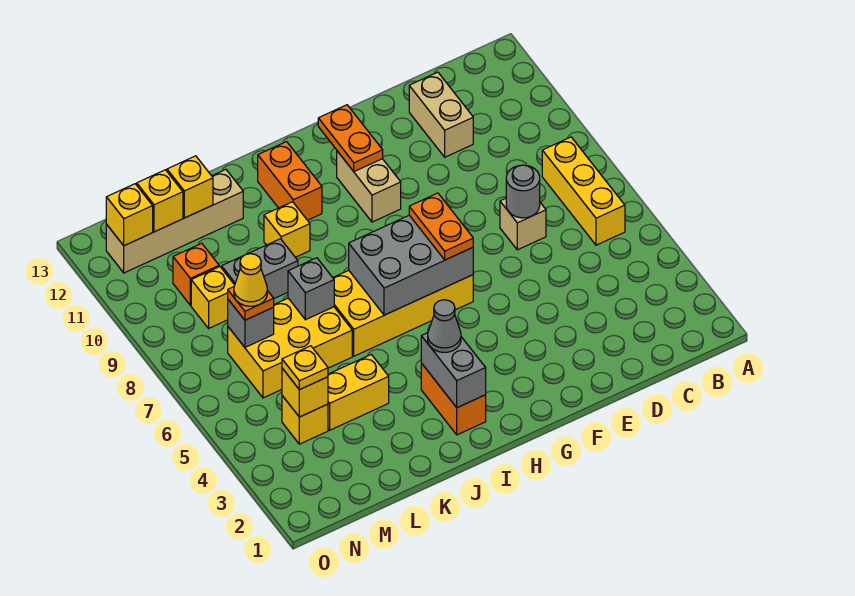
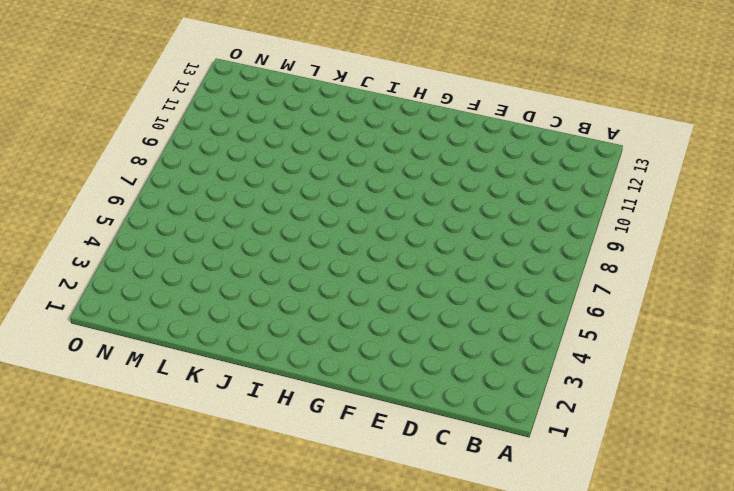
none -> yellow 1x3 brick [542,137,625,245]
none -> tan 1x1 brick [500,198,546,250]
none -> tan 1x2 brick [409,72,473,157]
none -> yellow 2x4 brick [333,270,473,356]

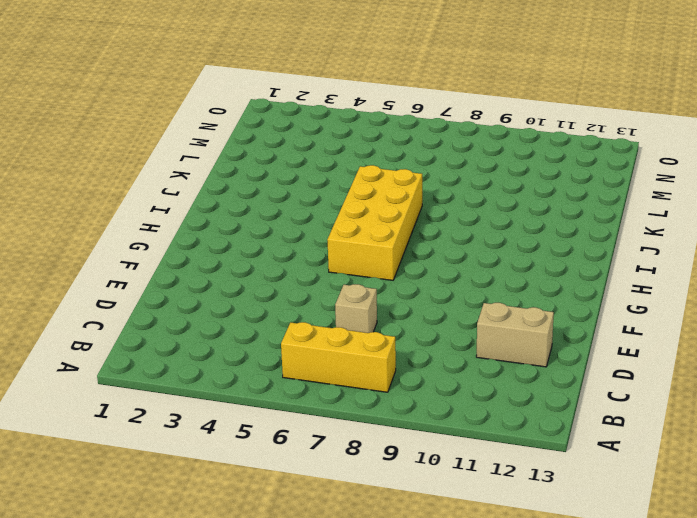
none -> tan 1x2 brick [337,151,401,222]
none -> orange 1x2 brick [421,363,486,435]
none -> orange 1x2 brick [258,142,322,220]
none -> yellow 1x1 brick [264,202,310,257]

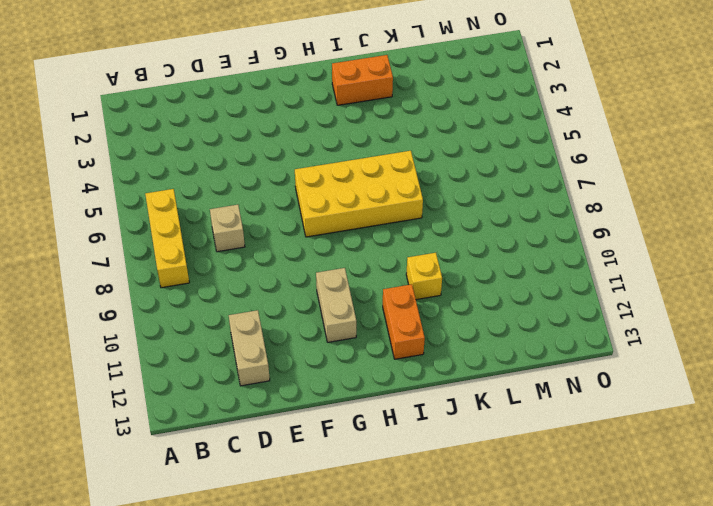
orange 1x2 brick [332,55,393,105] -> orange 1x2 brick turned to [421,363,486,435]
none -> yellow 1x2 brick [328,355,389,430]
none -> yellow 2x3 brick [228,298,352,398]
none -> grey 1x2 brick [222,239,298,298]
none -> tan 1x4 brick [106,170,243,273]

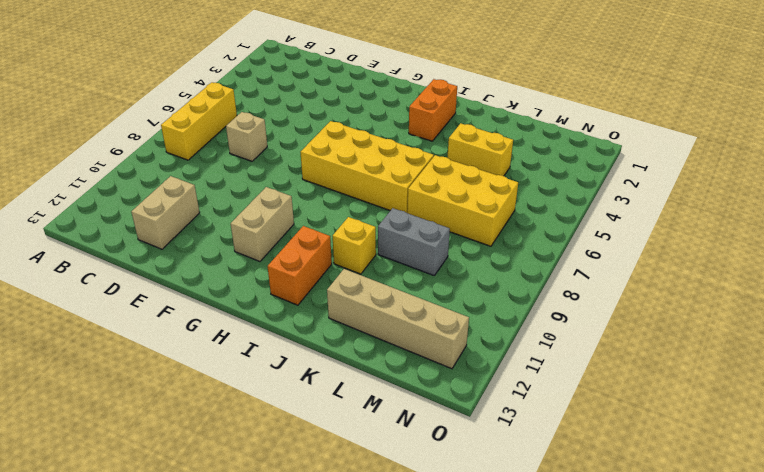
none -> yellow 1x1 brick [282,396,328,444]
none -> yellow 1x1 brick [191,267,235,328]
none -> orange 1x1 brick [173,243,219,305]
none -> grey 1x1 round brick [506,165,540,218]

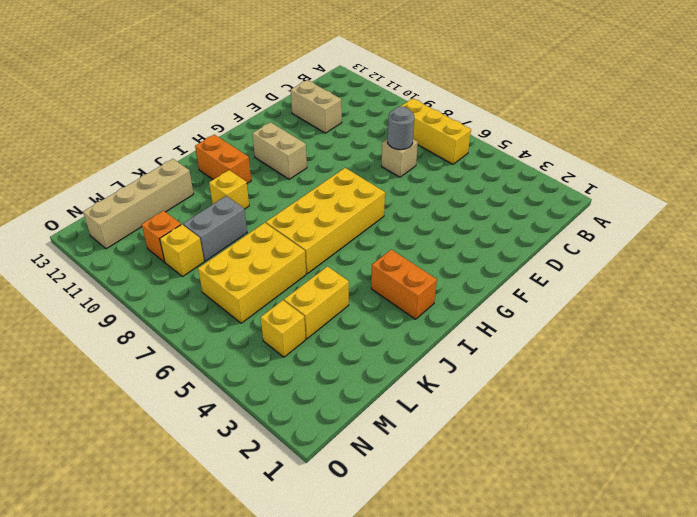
none -> grey 2x3 brick [349,215,473,315]
none -> orange 1x2 plate [318,105,383,172]
none -> grey 1x2 brick [421,333,486,408]
none -> grey 1x1 brick [288,258,334,320]

